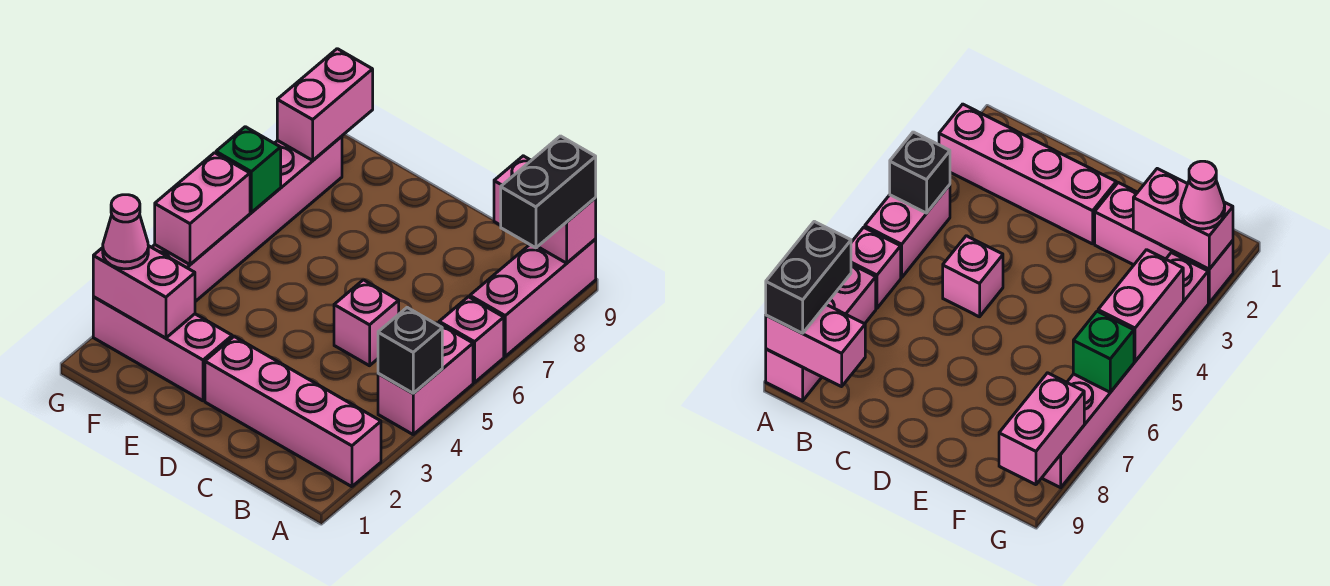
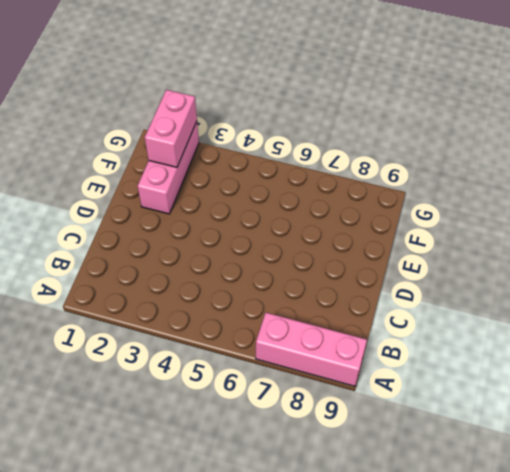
none -> pink 1x4 brick [205,337,381,487]
none -> pink 1x2 brick [378,323,473,434]
none -> pink 1x1 brick [439,297,504,383]

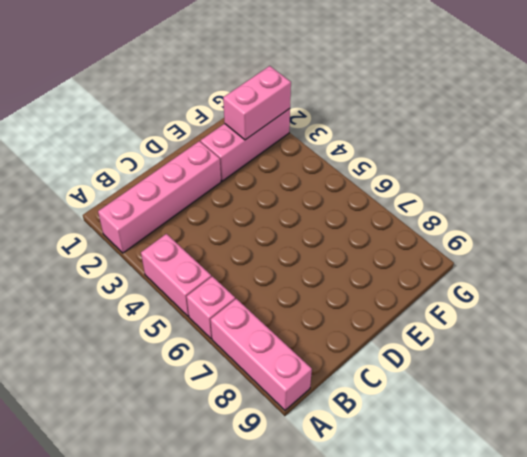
none -> pink 1x1 brick [334,280,399,366]
none -> pink 1x6 brick [152,136,342,301]
none -> black 1x1 brick [378,308,442,393]

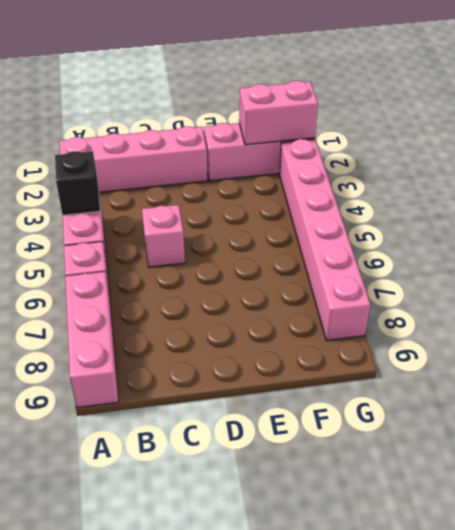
none -> pink 1x2 brick [494,156,596,263]
none -> pink 1x2 brick [155,153,250,264]
none -> green 1x1 brick [216,127,281,213]

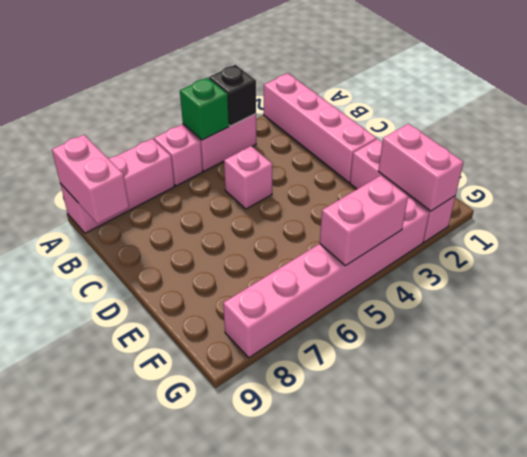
green 1x1 brick [180,78,229,140] -> green 1x1 brick moved to [216,127,281,213]
none -> pink 1x2 brick [277,49,373,160]
none -> black 1x2 brick [501,136,596,248]
none -> pink 1x1 cone [103,195,148,269]

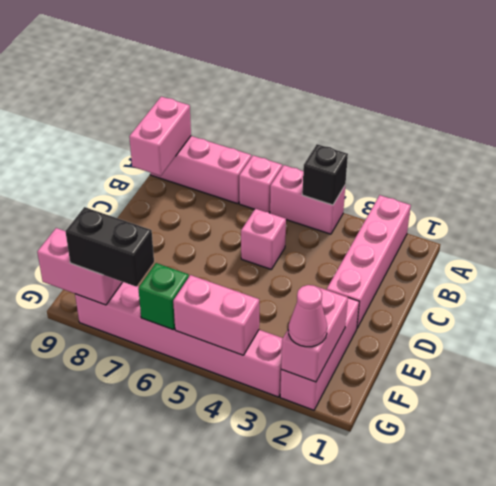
black 1x2 brick [65,207,154,287] -> black 1x2 brick moved to [501,136,596,248]

